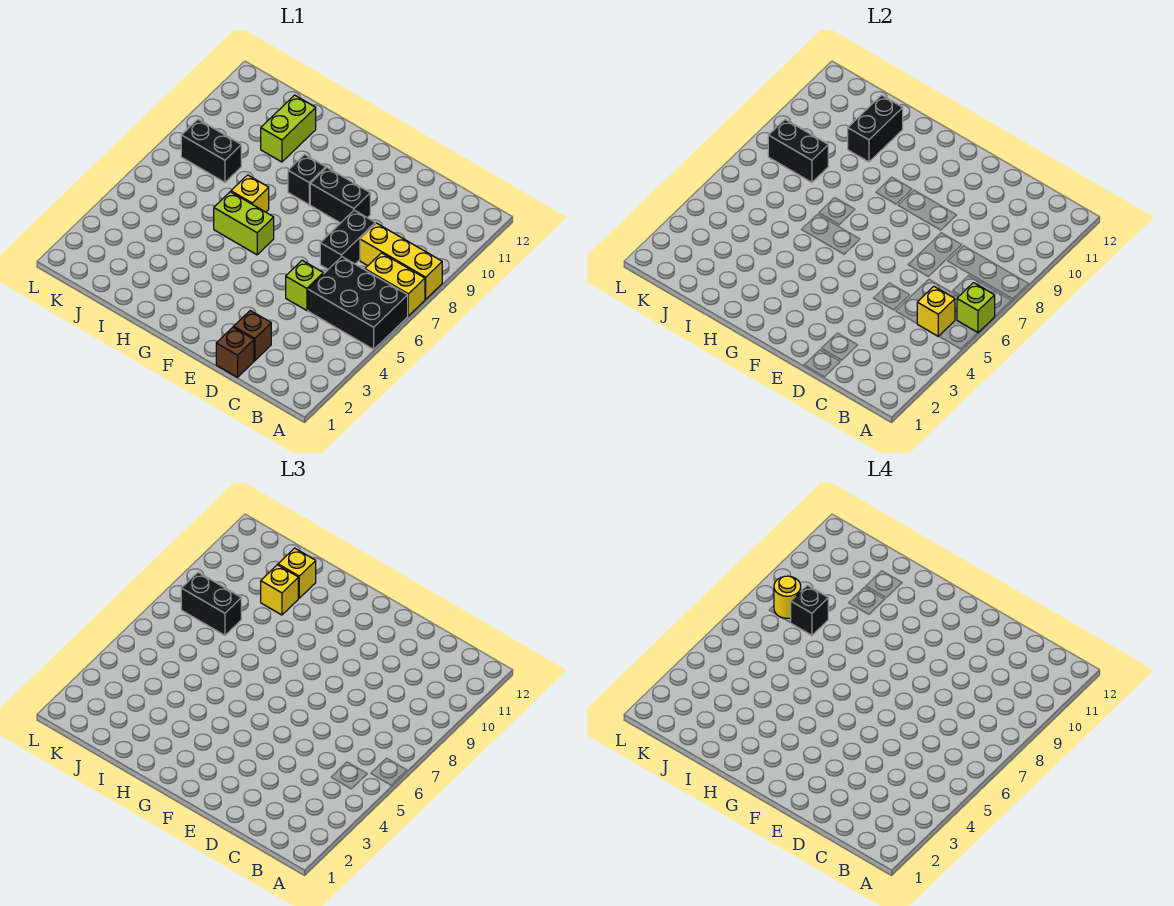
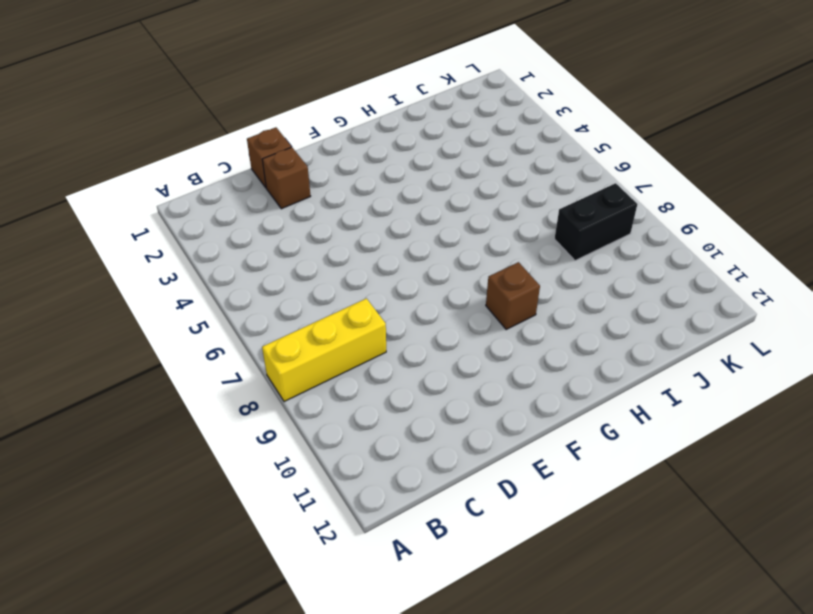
brown 1x1 brick [486,262,540,329] -> black 1x1 brick [288,155,326,205]
none -> black 2x3 brick [308,257,408,349]
none -> yellow 1x2 brick [365,253,425,316]
none -> lime 1x1 brick [286,260,323,311]

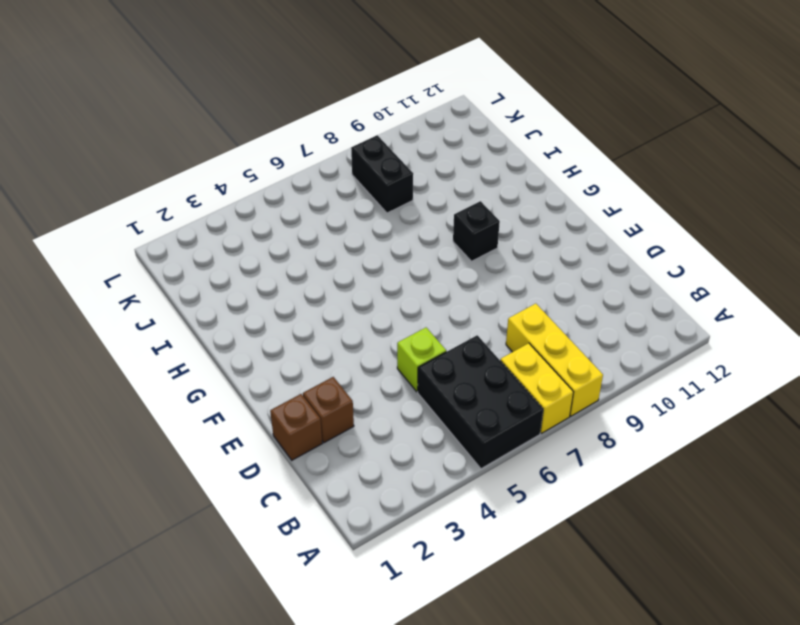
none -> black 1x2 brick [320,210,375,269]
none -> black 1x2 brick [310,168,370,223]
none -> lime 1x2 brick [214,192,274,255]

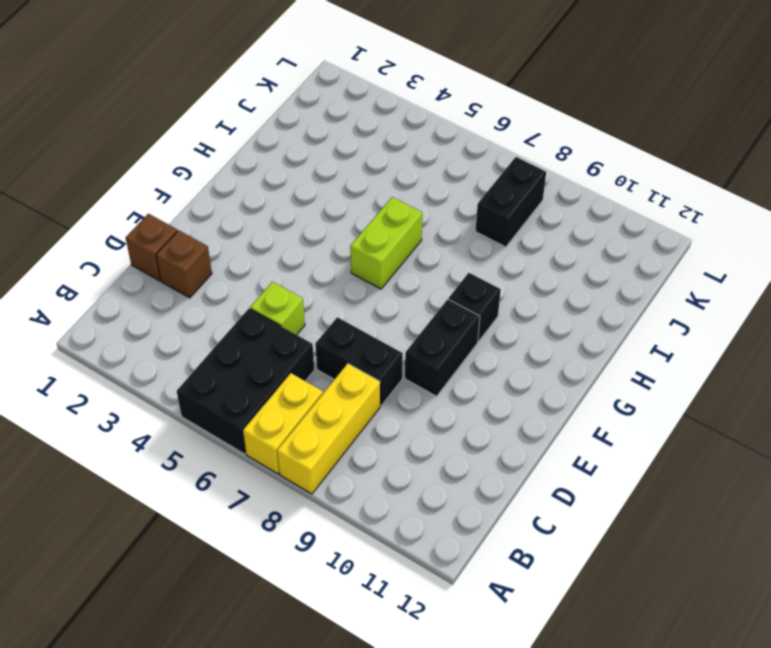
none -> yellow 1x1 brick [231,175,269,212]
none -> lime 1x2 brick [261,95,316,162]
none -> lime 1x1 brick [957,283,995,333]

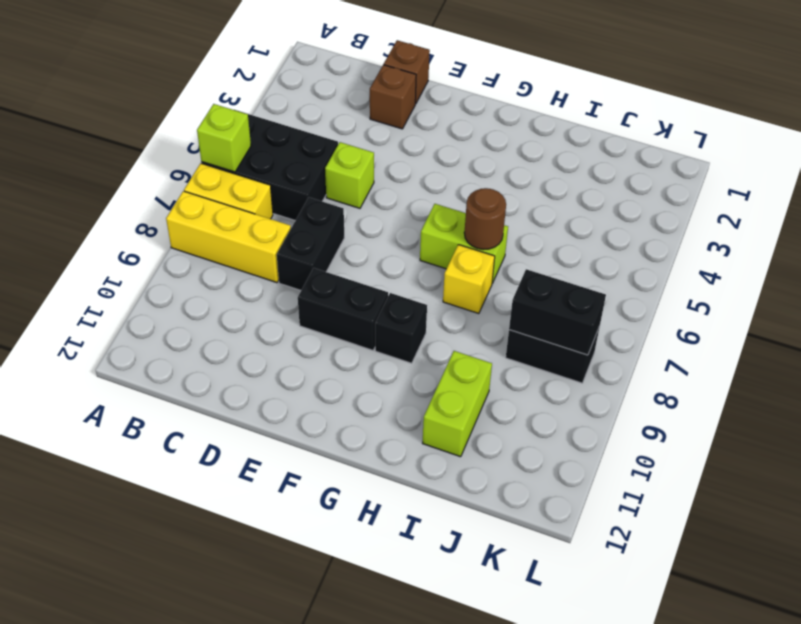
brown 1x1 round brick [464,188,506,250] -> none
none -> yellow 1x1 brick [917,286,955,336]
none -> black 1x2 brick [848,95,903,162]
none -> yellow 1x1 brick [261,565,298,615]

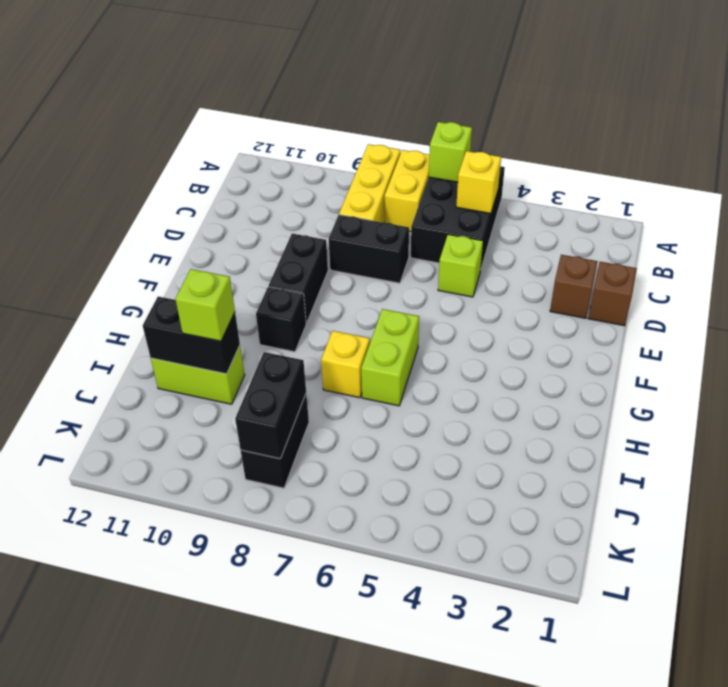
lime 1x1 brick [175,269,235,341] -> yellow 1x1 brick [261,565,298,615]
none -> yellow 1x1 brick [278,548,316,598]
none -> black 1x2 brick [181,573,241,635]
none -> black 1x1 brick [791,585,828,635]

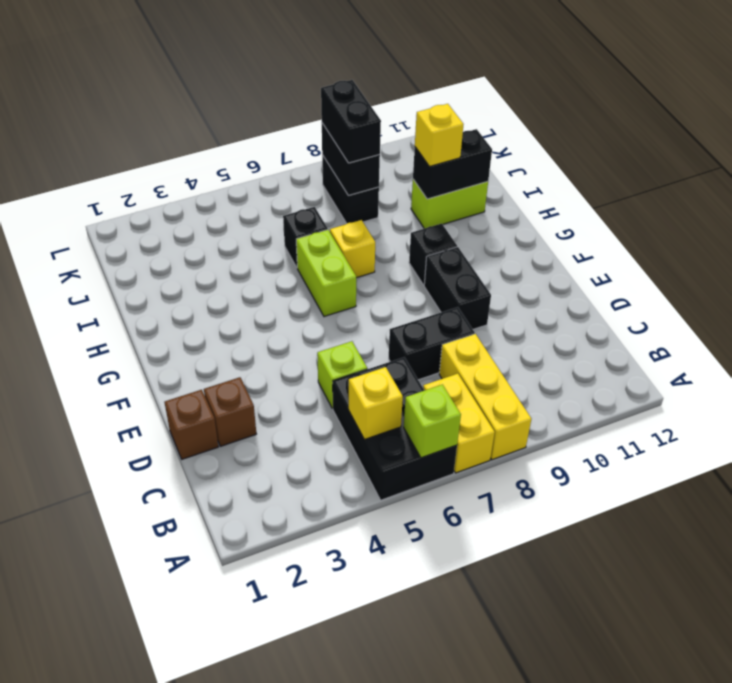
black 1x1 brick [283,207,328,267] -> black 1x1 brick moved to [791,585,828,635]
none -> yellow 1x1 brick [278,548,316,598]
none -> yellow 1x1 round brick [774,576,801,618]

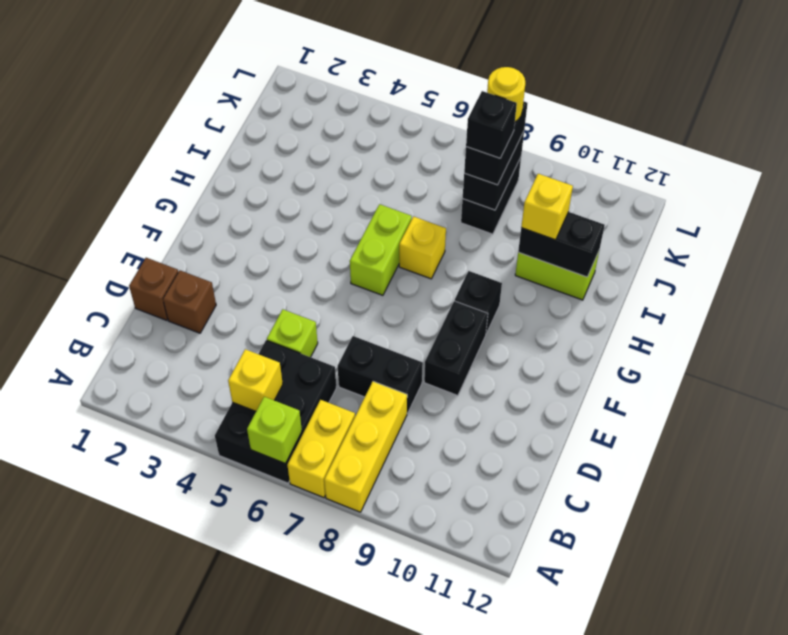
none -> yellow 1x1 brick [278,548,316,598]

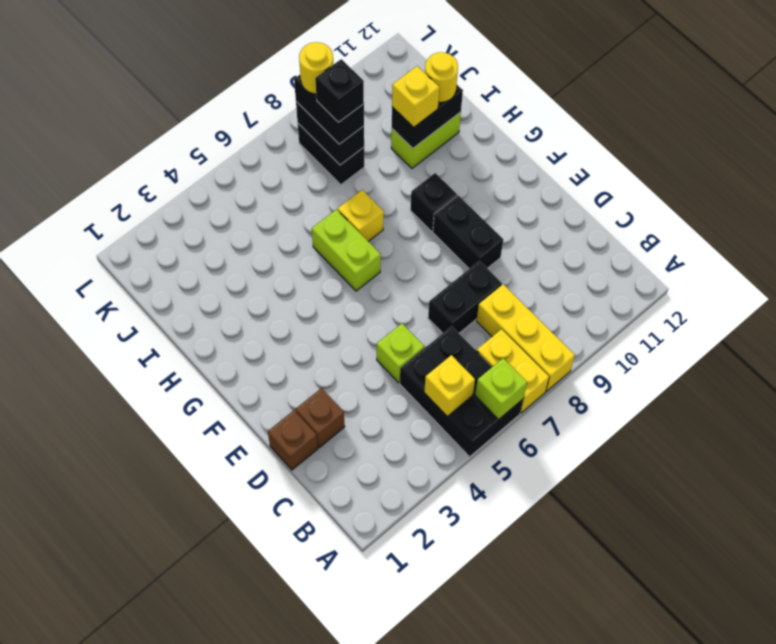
yellow 1x1 round brick [425,52,458,102] -> yellow 1x1 brick [278,548,316,598]

